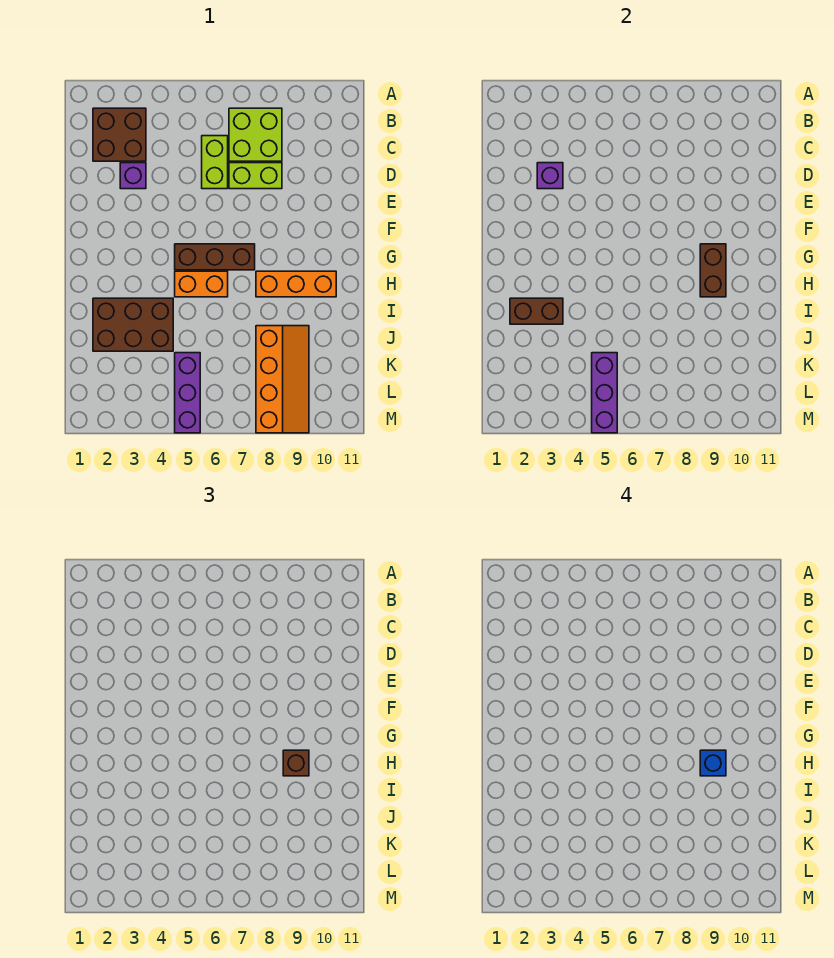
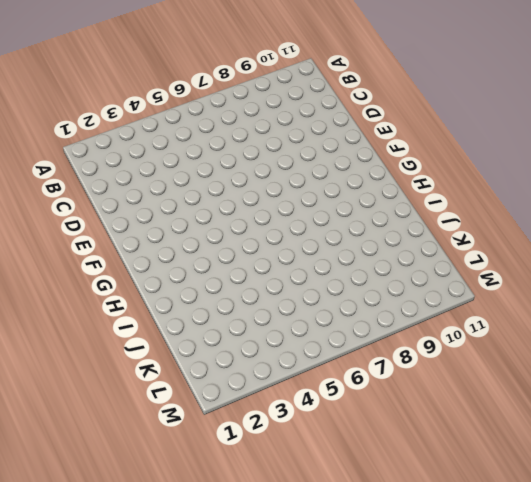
none -> brown 2x2 brick [93,108,146,161]
none -> lime 2x2 brick [229,108,282,161]
none -> lime 1x2 brick [202,136,228,189]

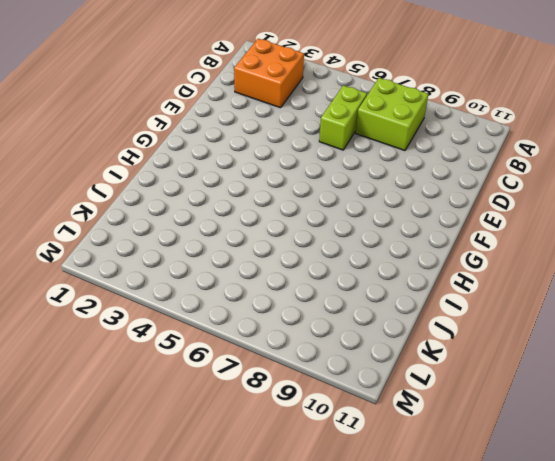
orange 2x2 brick [234,39,304,108] -> brown 2x2 brick [93,108,146,161]
none -> purple 1x1 brick [120,163,146,189]
none -> lime 1x2 brick [229,163,282,189]
none -> brown 1x3 brick [175,244,255,270]

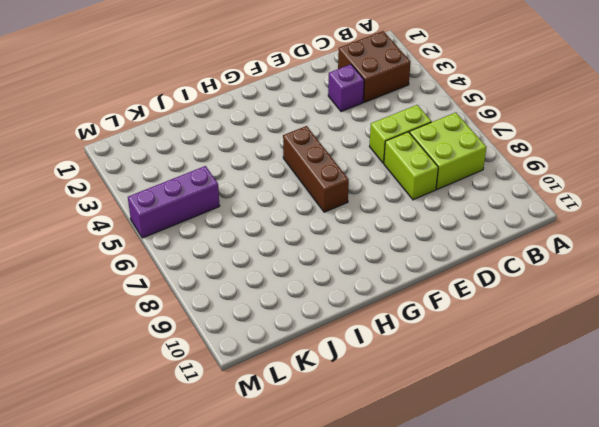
none -> orange 1x2 brick [175,271,228,297]
none -> orange 1x3 brick [256,271,336,297]
none -> brown 2x3 brick [93,298,173,351]

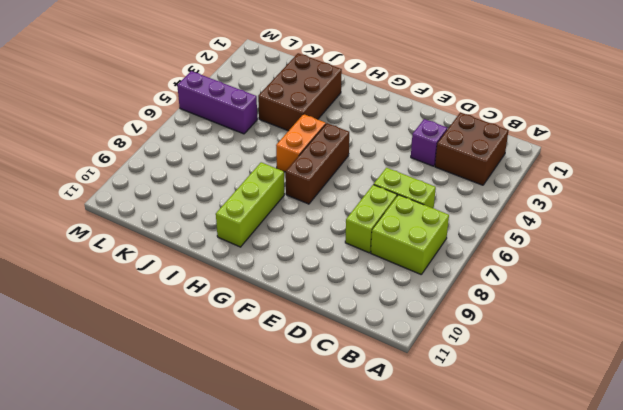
lime 1x3 brick [216,162,284,247] -> orange 1x3 brick [256,271,336,297]
none -> orange 2x4 slope [256,326,309,433]
none -> purple 1x1 brick [537,163,563,189]
none -> brown 1x2 brick [700,244,726,297]

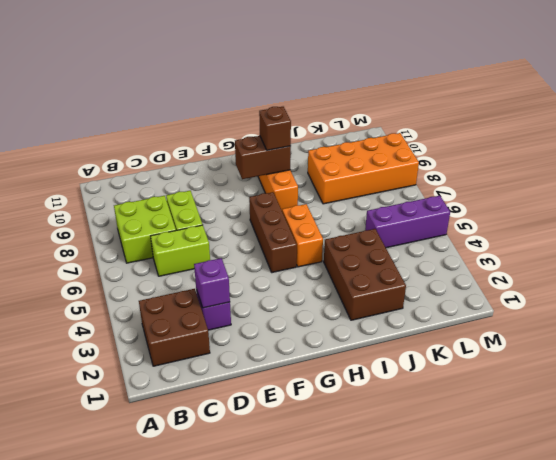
orange 2x4 brick [308,133,419,204] -> orange 2x4 slope [256,326,309,433]
none -> brown 1x2 brick [510,298,563,324]
none -> purple 1x3 brick [592,353,617,433]
none -> blue 1x1 brick [700,750,726,776]

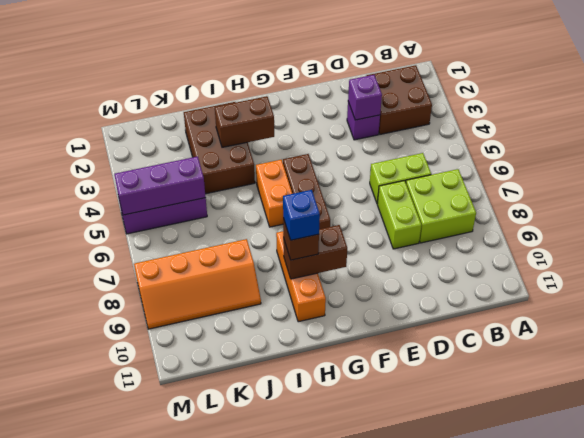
brown 1x2 brick [215,96,274,147] -> brown 1x2 brick turned to [510,298,563,324]

